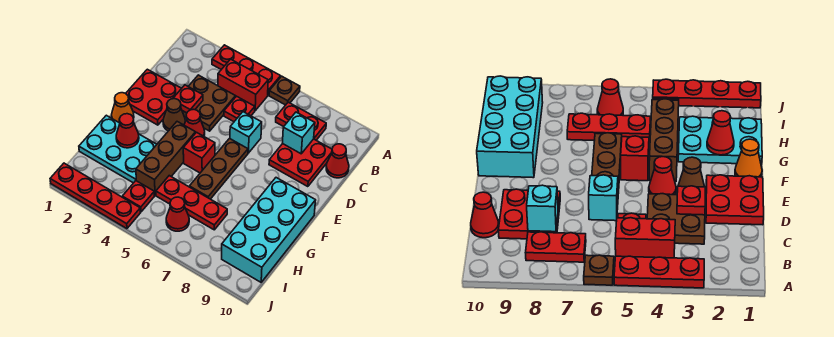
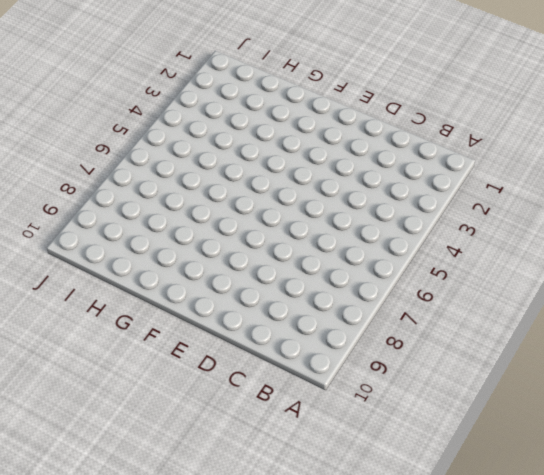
none -> red 1x3 plate [212,45,281,95]
none -> brown 1x1 plate [269,76,300,105]
none -> red 1x2 brick [218,59,268,111]

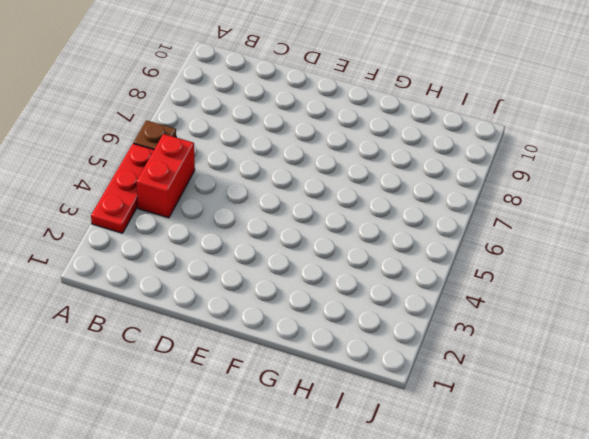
none -> red 1x2 plate [276,102,326,140]
none -> brown 2x2 plate [182,75,236,131]
none -> red 1x1 plate [224,96,255,122]

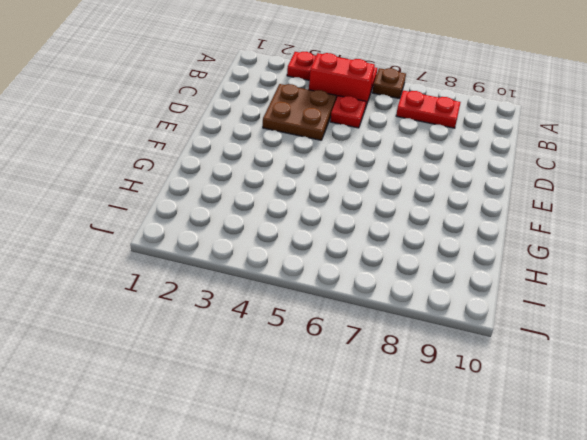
none -> red 2x2 plate [269,139,332,187]
none -> red 1x1 cone [326,144,349,178]
none -> red 2x2 plate [126,69,182,125]

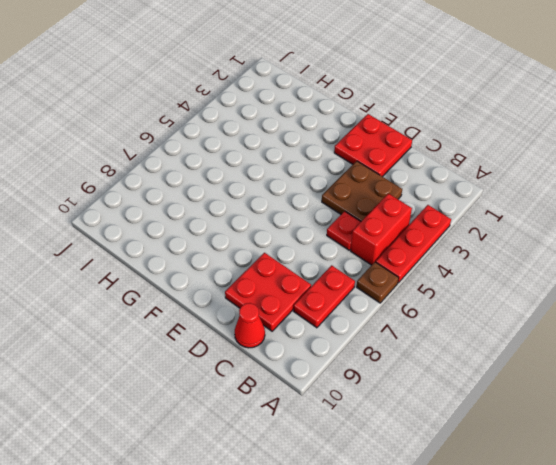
none -> cyan 1x1 brick [230,112,262,153]
none -> brown 1x1 cone [163,99,185,131]
none -> red 1x1 cone [184,109,205,136]

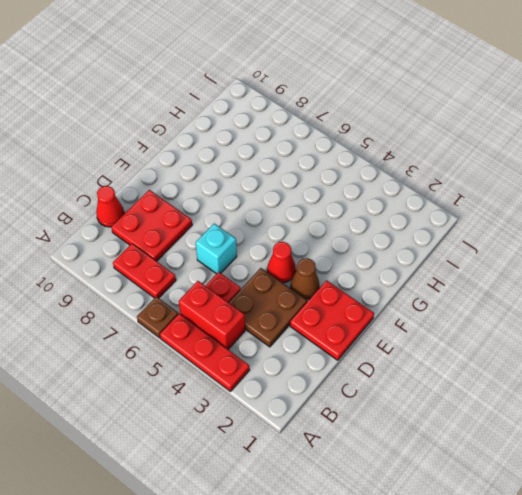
none -> brown 1x3 plate [189,139,248,199]
none -> orange 1x1 cone [112,93,134,123]
none -> brown 1x3 brick [136,122,195,195]

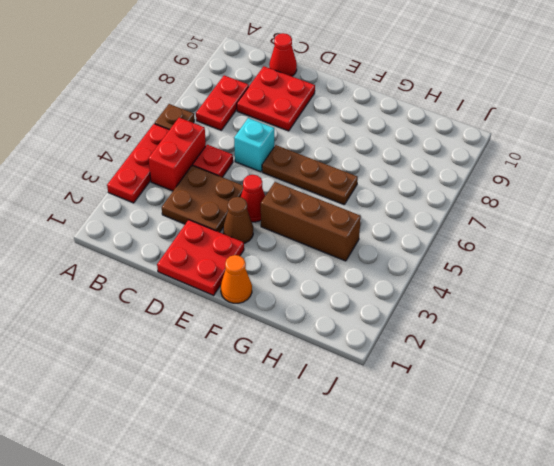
none -> red 1x1 brick [183,132,215,173]
none -> cyan 2x4 brick [222,178,316,282]
none -> cyan 2x3 plate [79,115,157,183]

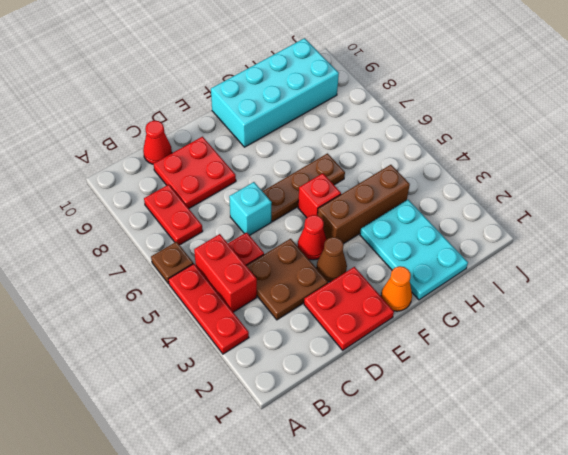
none -> red 1x3 plate [156,176,227,230]
none -> red 1x1 plate [122,181,155,212]
none -> red 1x1 cone [166,197,189,231]

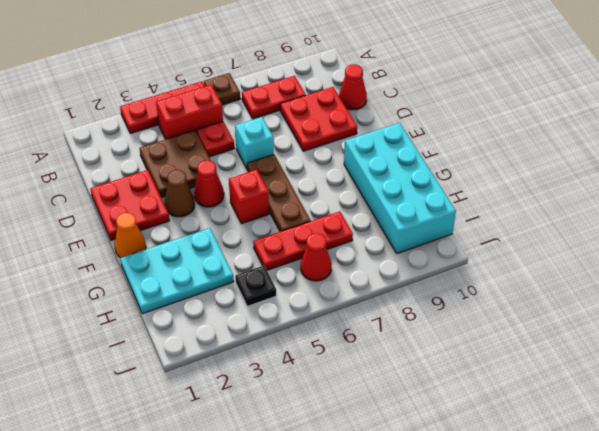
black 1x1 plate [235,266,276,306] -> red 1x1 plate [122,181,155,212]
none -> brown 1x3 brick [136,122,195,195]
none -> red 1x4 plate [50,163,141,229]
none -> cyan 1x1 brick [283,112,315,154]

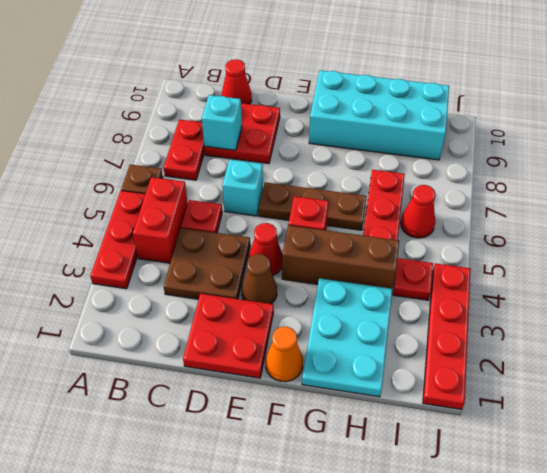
none -> red 1x1 plate [173,85,203,113]
none -> red 1x1 cone [116,114,139,148]

